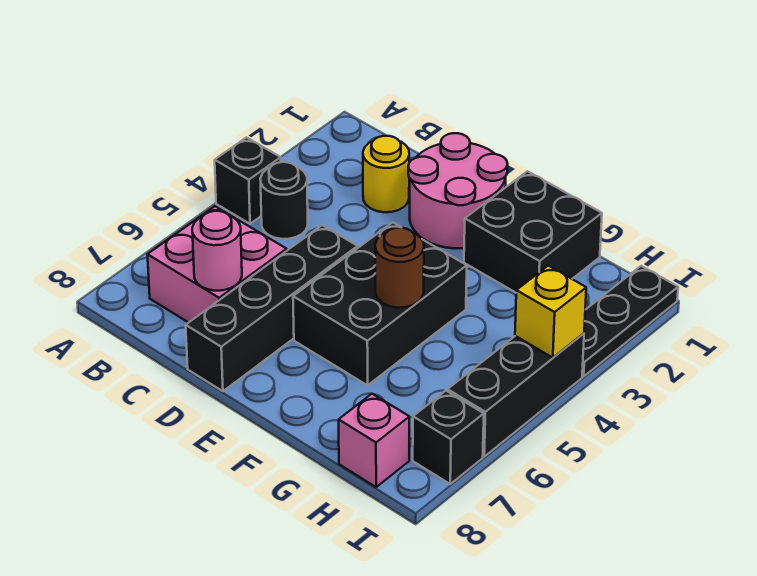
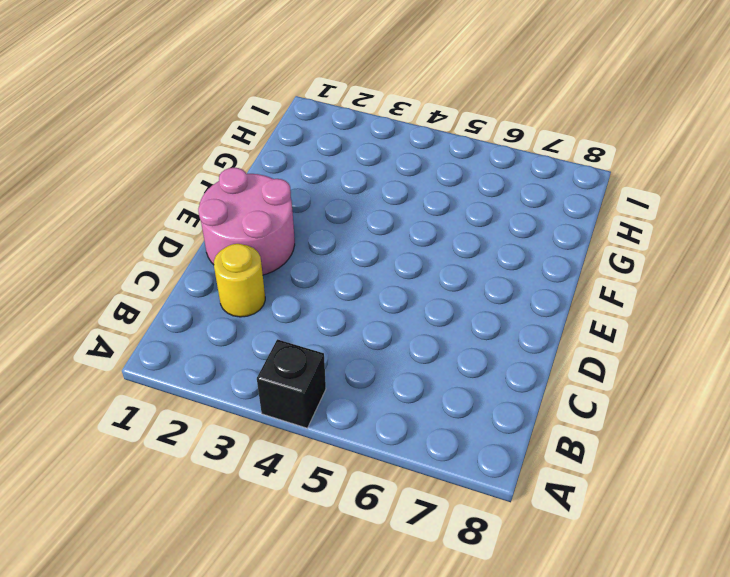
none -> black 1x1 round brick [260,162,308,239]
none -> pink 2x2 brick [147,206,287,323]
none -> black 1x4 brick [186,225,358,391]

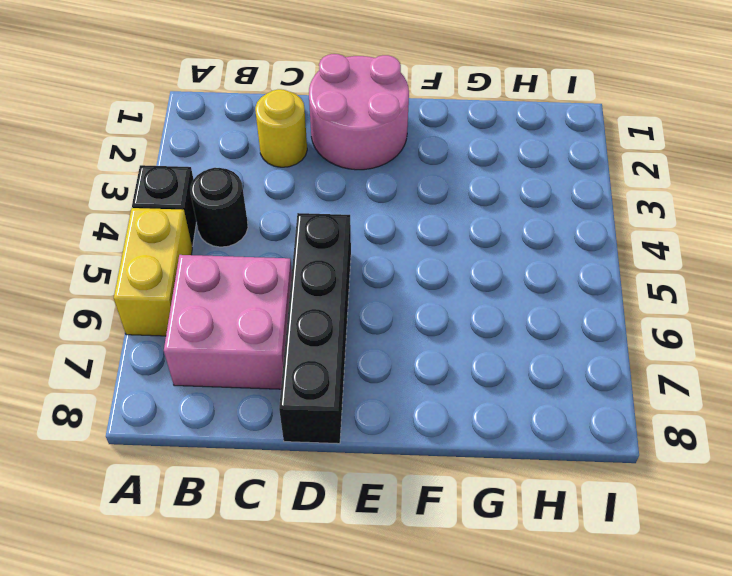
yellow 1x2 brick [114,208,192,336] -> none
none -> black 2x3 brick [293,222,467,385]
none -> black 2x2 brick [464,171,602,293]
none -> pink 1x1 brick [339,394,409,487]

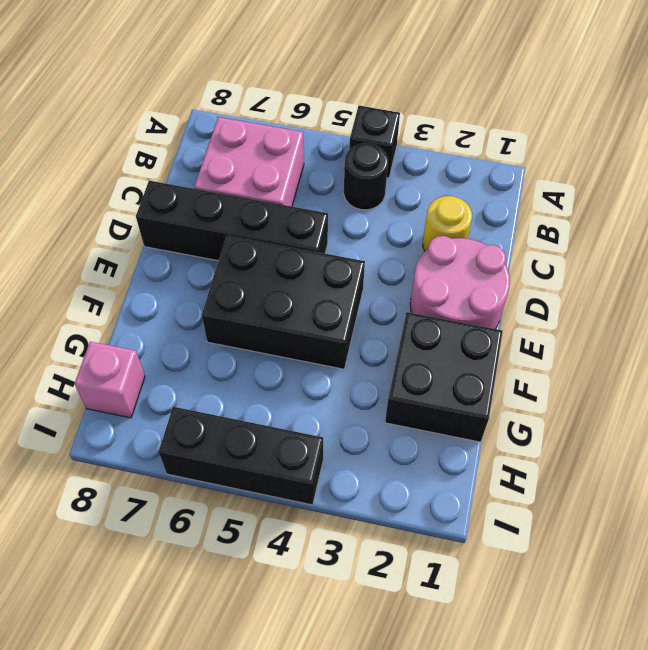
none -> black 1x3 plate [582,266,678,376]
none -> black 1x1 brick [413,391,484,484]
none -> pink 1x1 round brick [192,211,242,291]

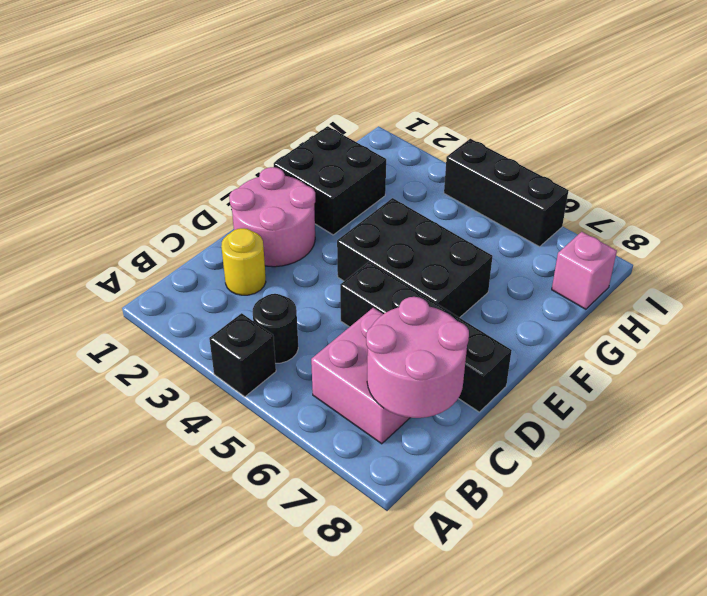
pink 2x2 round brick [366,297,469,418] -> pink 1x1 round brick [192,211,242,291]
none -> black 1x3 plate [582,266,678,376]
none -> black 1x1 brick [413,391,484,484]
none -> brown 1x1 round brick [375,228,424,308]

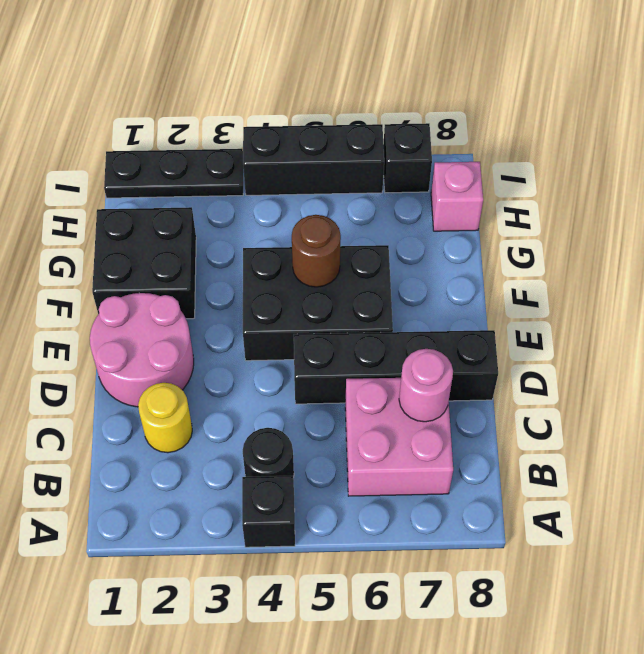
none -> yellow 1x1 brick [515,266,586,358]

